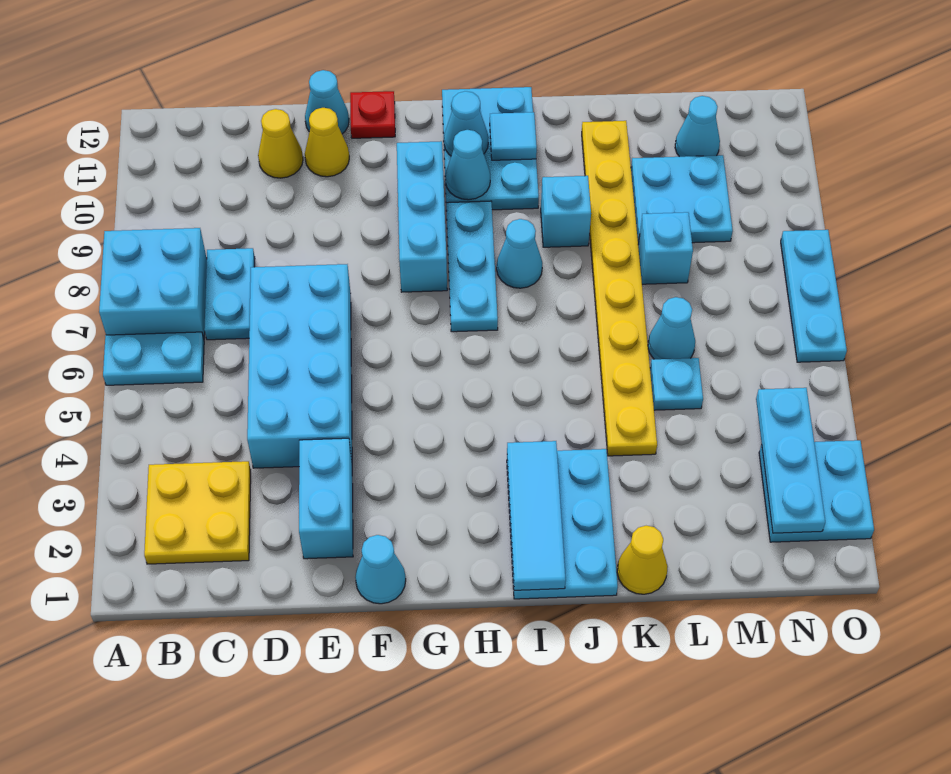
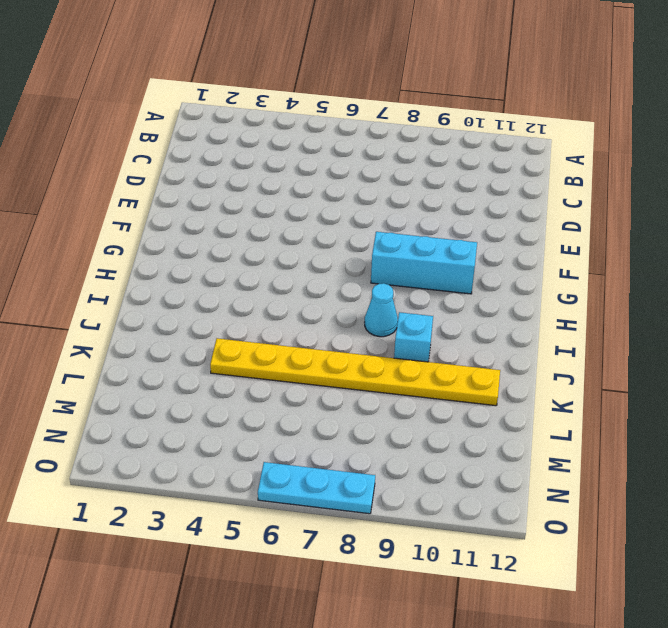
none -> cyan 1x2 plate [103,332,204,385]
none -> cyan 2x2 brick [99,228,207,339]
none -> yellow 2x2 plate [144,461,251,564]
none -> cyan 1x2 plate [204,248,255,340]

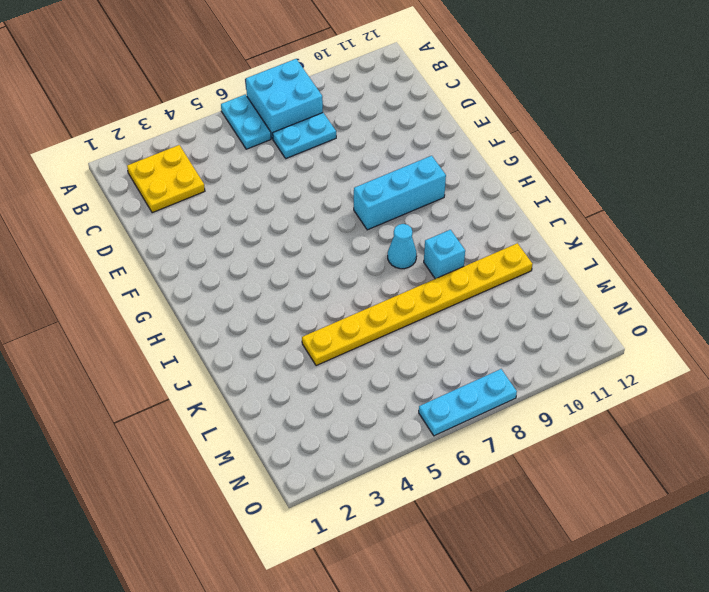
none -> cyan 2x4 brick [247,264,352,468]
none -> yellow 1x1 cone [258,109,303,178]
none -> cyan 1x2 brick [299,438,353,559]
none -> yellow 1x1 cone [305,108,349,177]

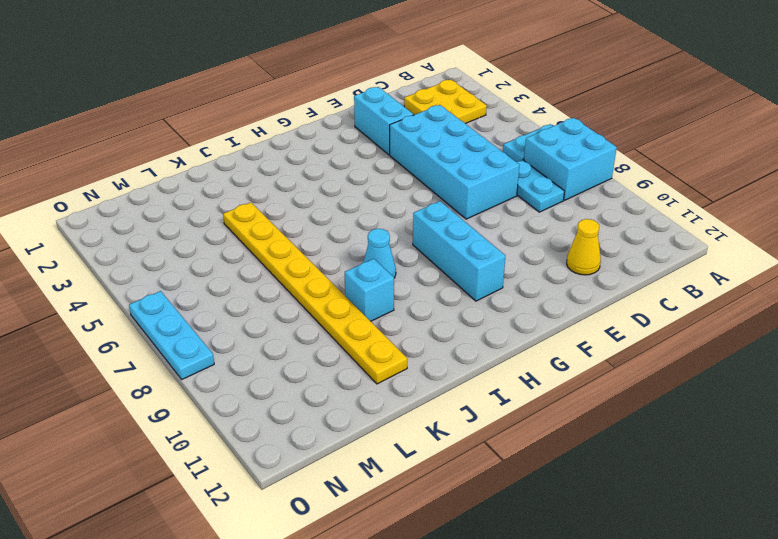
none -> yellow 1x1 cone [305,108,349,177]
none -> cyan 1x1 cone [305,70,349,134]
none -> cyan 1x1 cone [355,535,406,604]
none -> red 1x1 plate [350,91,395,138]

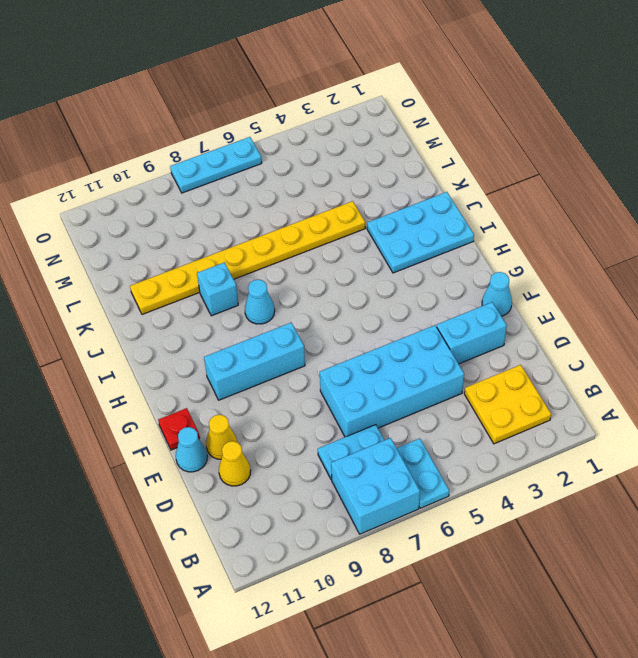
none -> cyan 1x3 plate [446,201,498,332]
none -> cyan 2x3 plate [442,87,539,210]
none -> yellow 1x1 cone [617,526,668,594]
none -> cyan 1x1 plate [650,358,703,410]

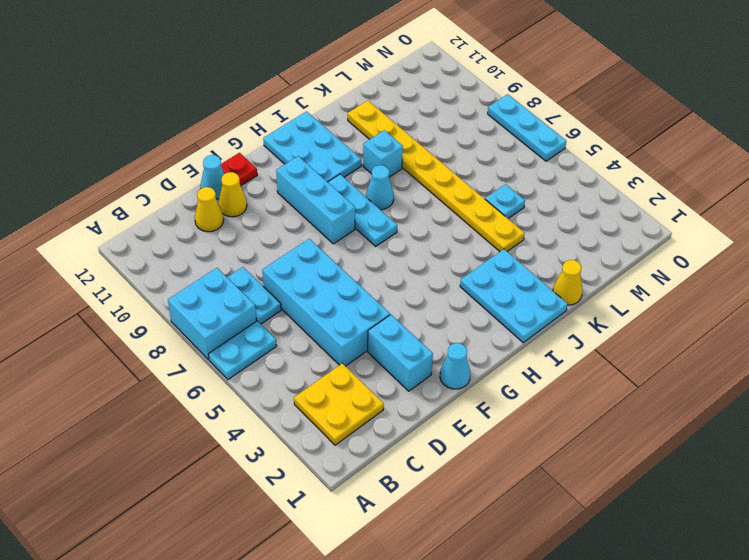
none -> cyan 1x1 cone [648,297,695,359]
none -> cyan 1x1 brick [638,212,693,284]
none -> cyan 2x2 plate [631,155,733,244]
none -> cyan 1x1 cone [675,96,720,157]

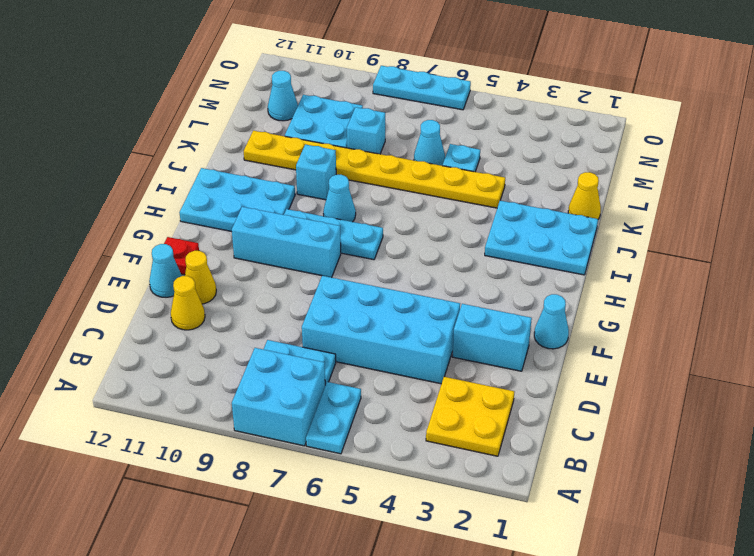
none -> cyan 2x2 plate [759,440,874,542]
none -> cyan 1x1 cone [445,130,490,200]
none -> cyan 1x1 cone [444,91,489,156]
none -> cyan 1x3 tile [507,441,566,590]

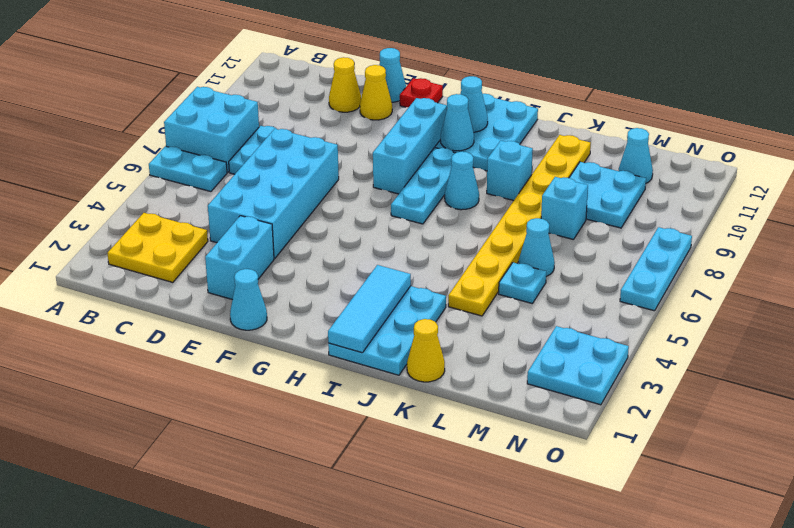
none -> cyan 1x1 tile [490,112,537,160]
none -> cyan 1x3 plate [756,388,825,533]

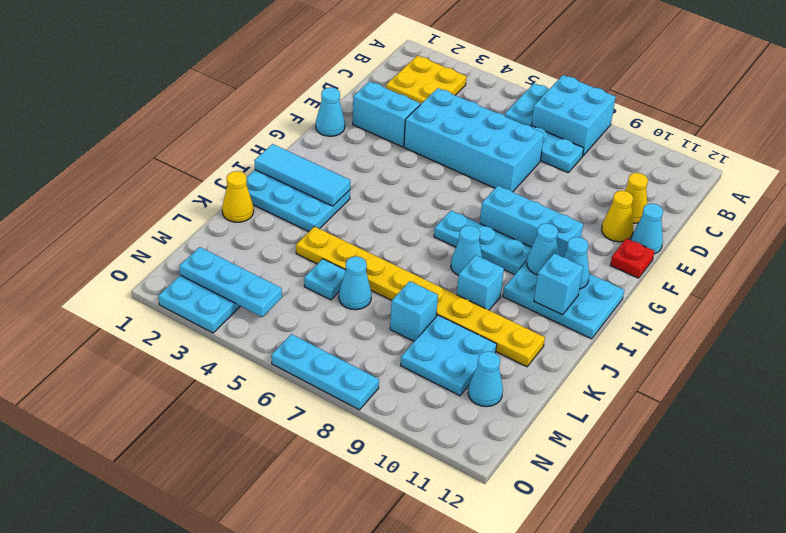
cyan 1x1 brick [534,253,583,315] -> cyan 1x1 tile [490,112,537,160]

